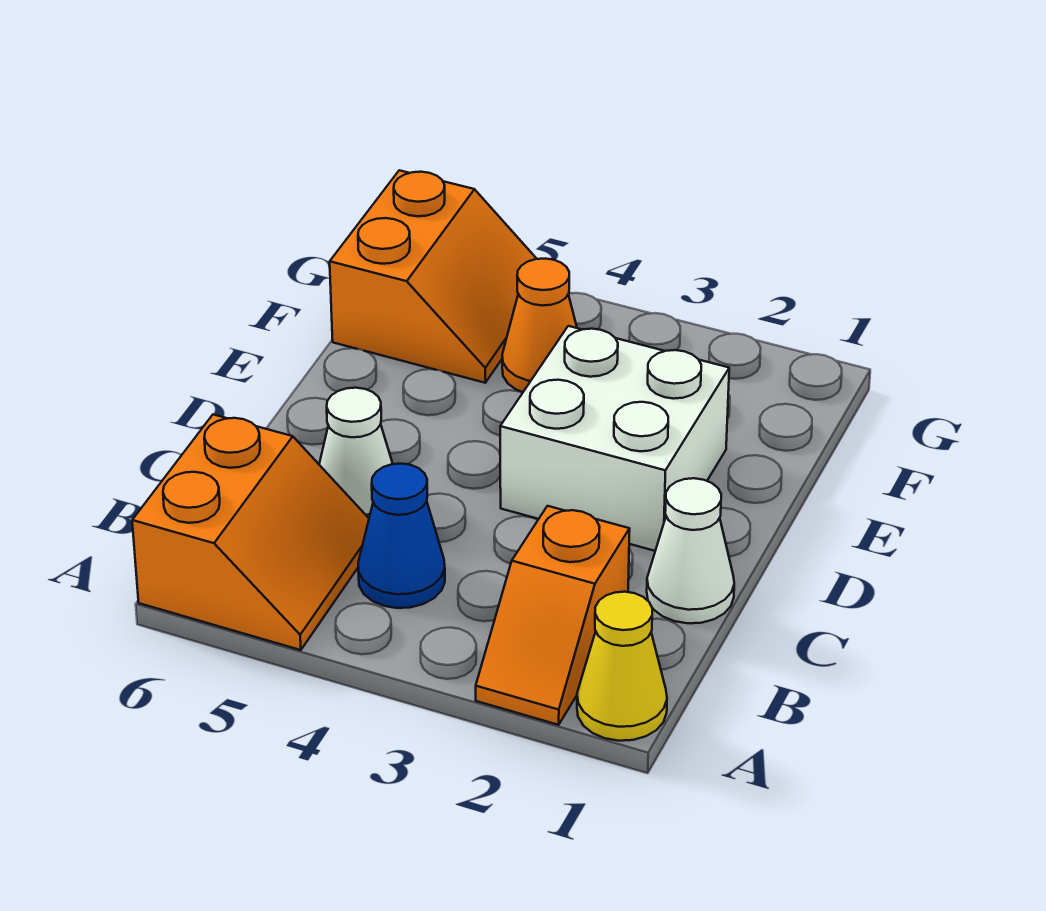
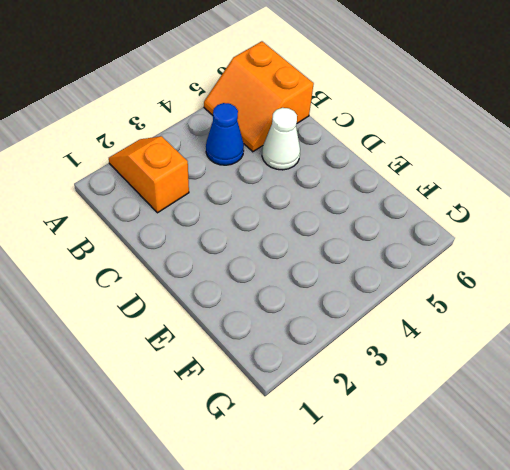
none -> yellow 1x1 cone [577,592,667,741]
none -> white 1x1 cone [647,478,734,623]

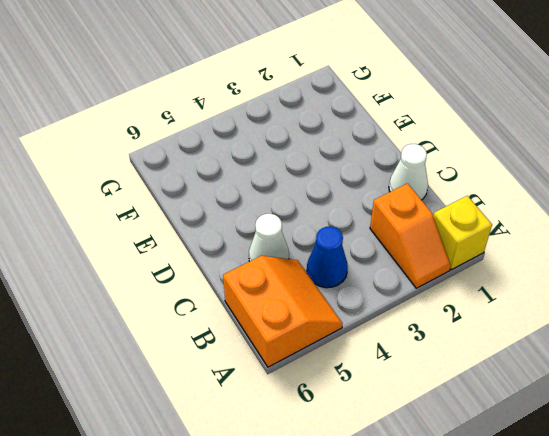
yellow 1x1 brick [433,196,492,270] -> yellow 1x1 cone [577,592,667,741]
none -> white 2x2 brick [500,326,729,551]
none -> orange 1x1 cone [502,259,577,392]

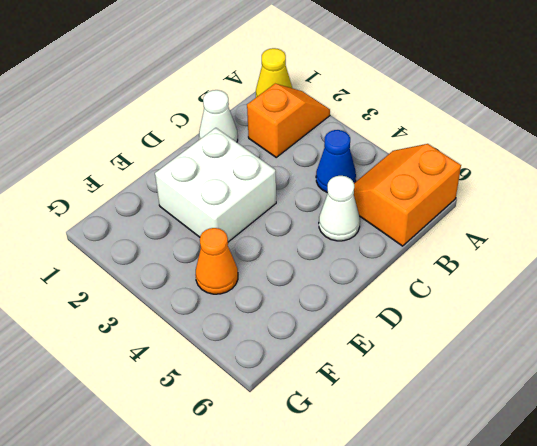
none -> orange 2x2 slope [330,170,537,383]

